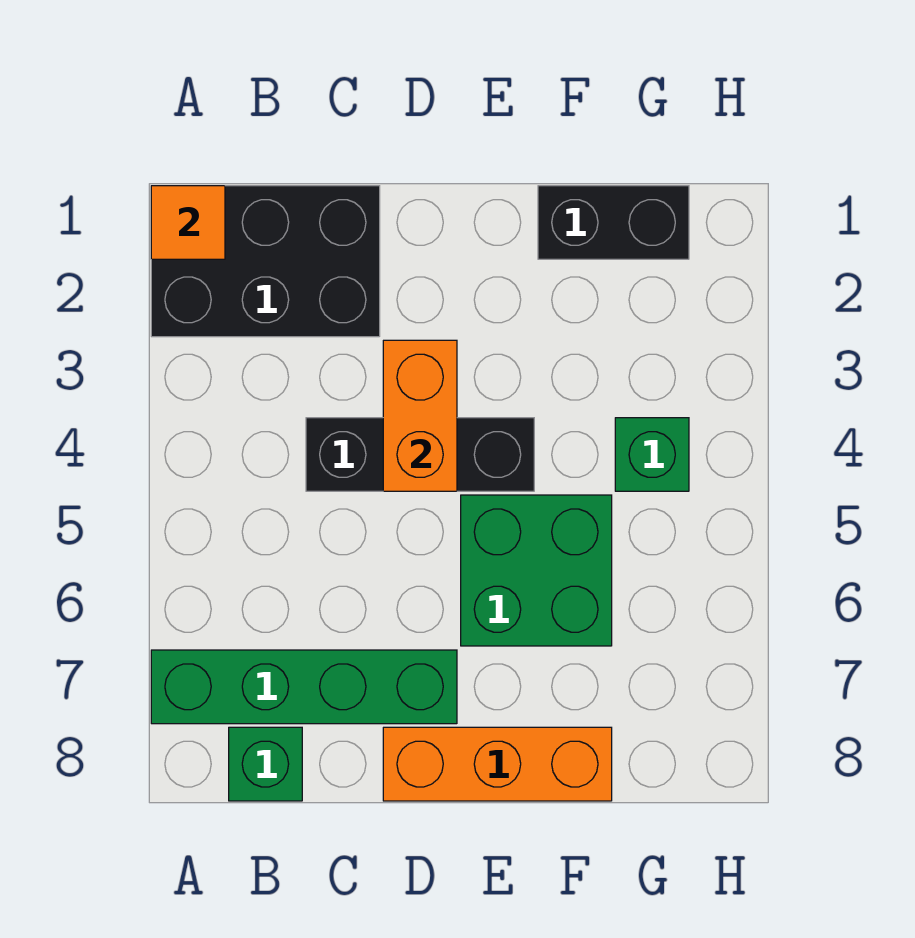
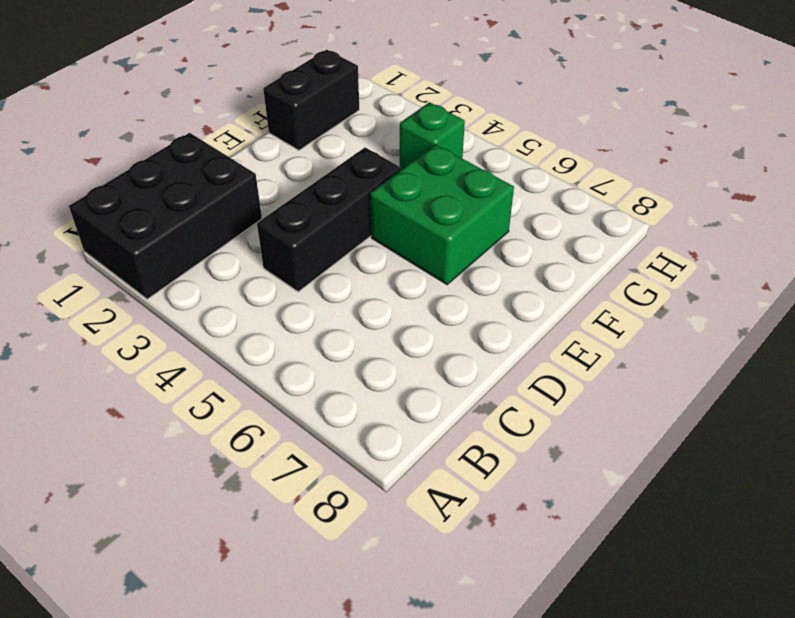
none -> green 1x4 brick [151,650,457,724]
none -> green 1x1 brick [229,727,302,801]

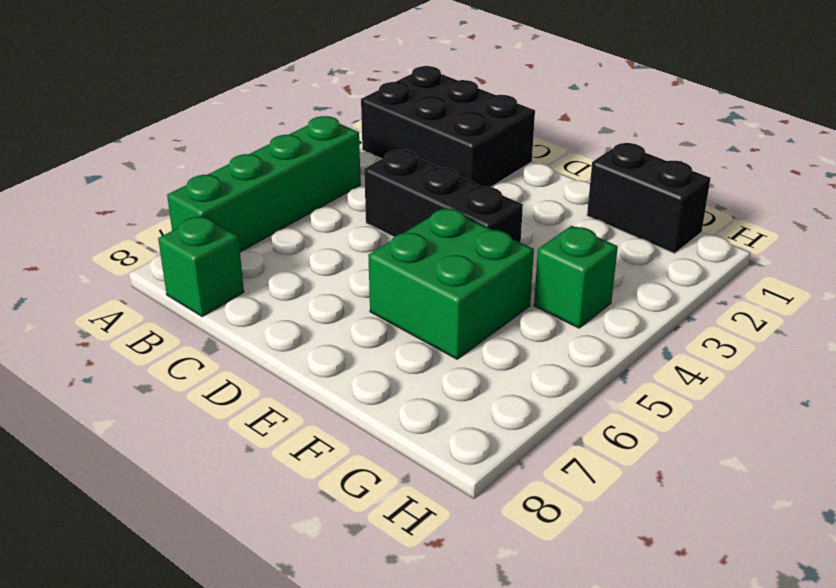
green 1x4 brick [167,116,361,252] -> green 1x4 brick turned to [151,650,457,724]
none -> orange 1x3 brick [383,727,612,801]
none -> orange 1x1 tile [151,186,225,259]

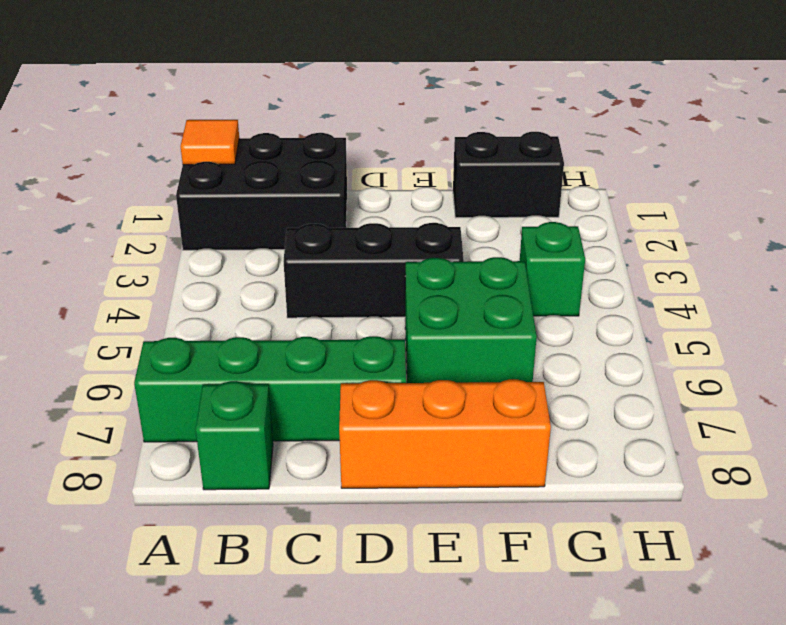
none -> orange 1x2 brick [383,340,457,491]

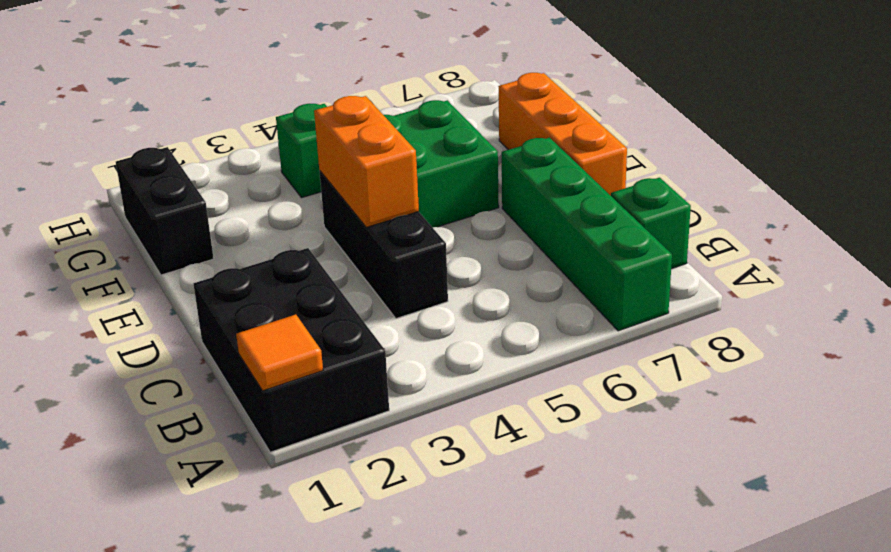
orange 1x2 brick [314,96,419,227] -> orange 1x2 brick turned to [383,340,457,491]

